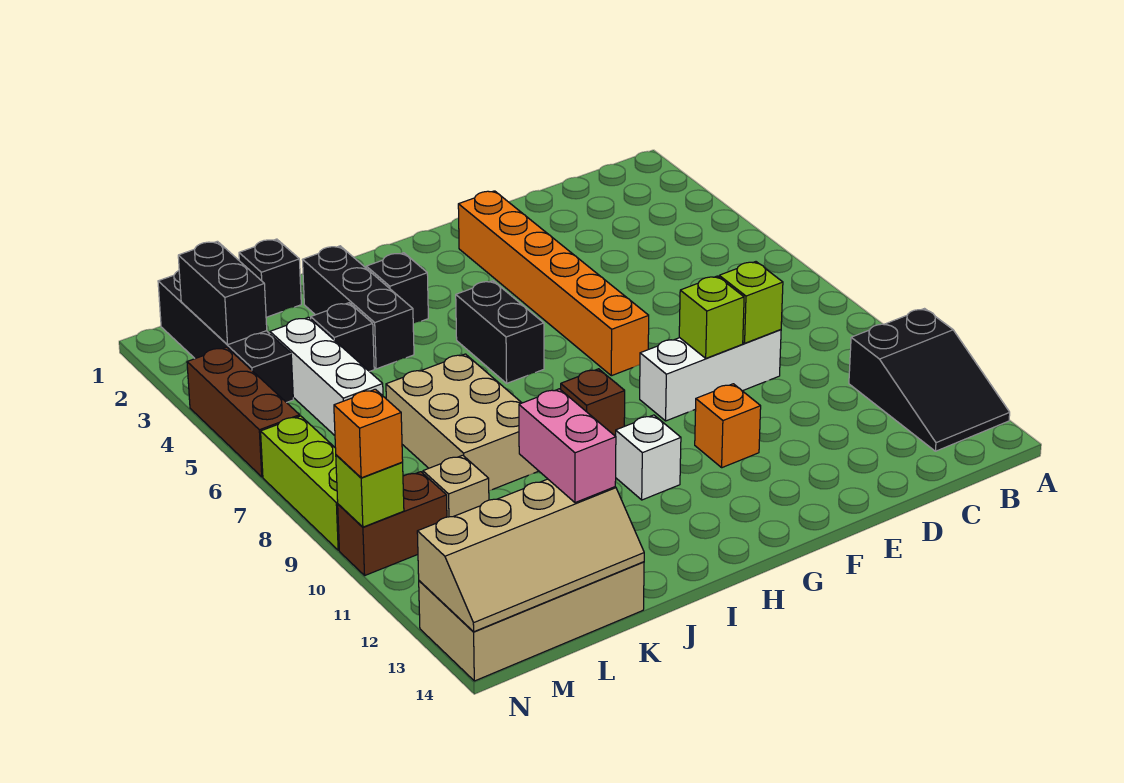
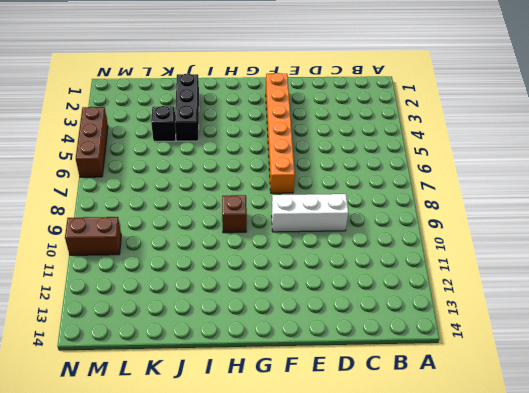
none -> black 2x3 slope [849,309,1010,451]
none -> orange 1x1 brick [695,384,761,468]
none -> black 1x2 brick [456,281,544,383]

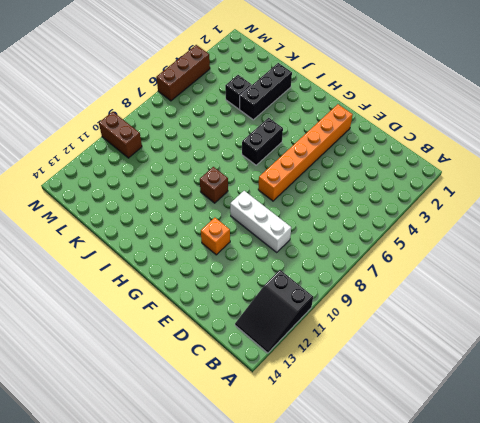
none -> white 1x1 brick [616,415,681,500]
none -> black 1x1 brick [366,253,428,323]
none -> tan 2x3 brick [386,354,538,491]

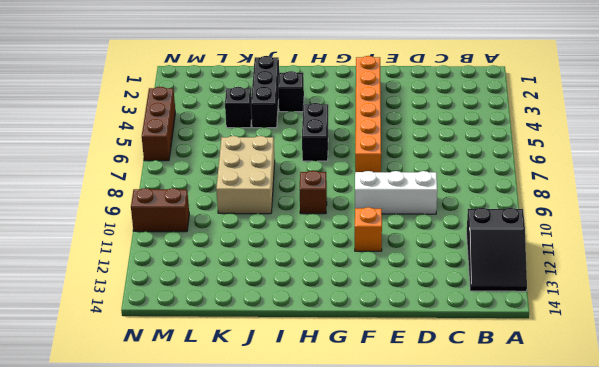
none -> white 1x1 brick [616,415,681,500]
none -> black 1x1 brick [239,239,301,317]
none -> tan 2x4 brick [419,562,644,681]

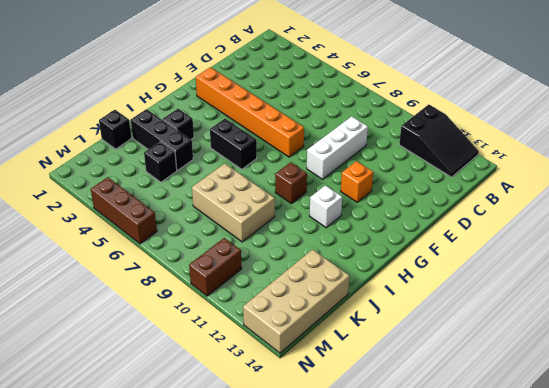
none -> white 1x3 brick [270,317,383,435]
none -> tan 1x1 brick [423,455,489,517]
none -> black 1x4 brick [158,271,293,403]

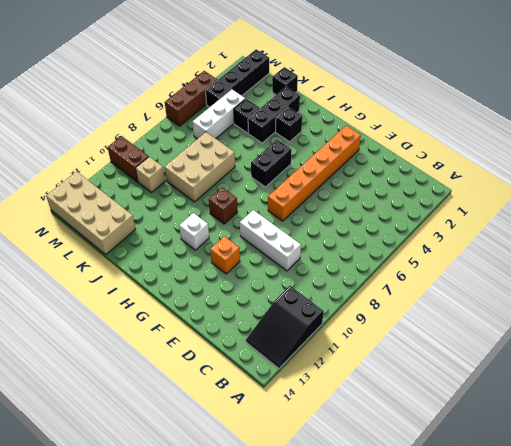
none -> lime 1x3 brick [261,416,339,550]
none -> lime 1x1 brick [719,262,783,343]
none -> lime 1x1 brick [679,276,744,358]

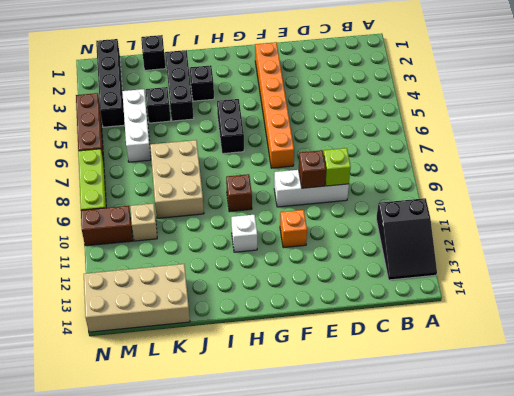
brown 1x1 brick [299,150,326,188] -> lime 1x1 brick [679,276,744,358]
none -> tan 2x4 slope [417,479,644,632]
none -> black 1x2 brick [178,241,267,345]
none -> lime 1x1 brick [336,455,404,527]

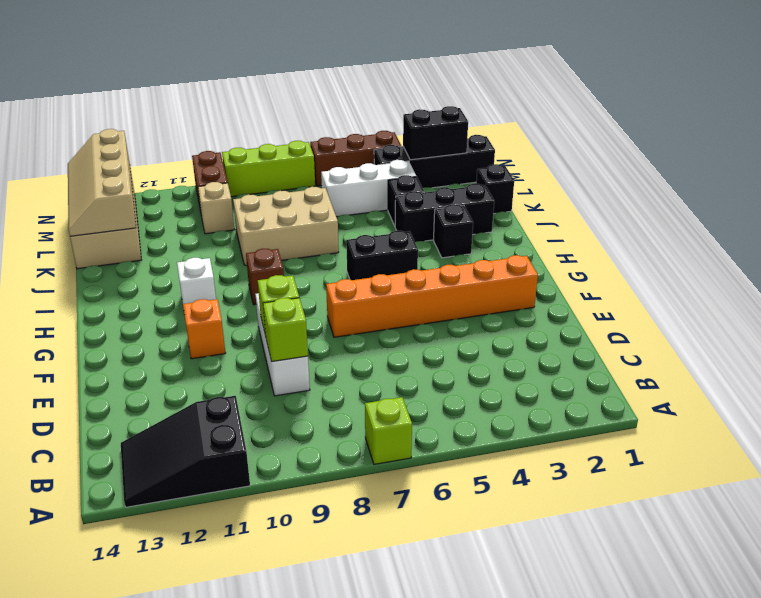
lime 1x1 brick [365,397,412,464] -> lime 1x1 brick moved to [336,455,404,527]
none -> pink 1x2 brick [519,389,616,503]
none -> orange 1x1 brick [334,389,403,478]

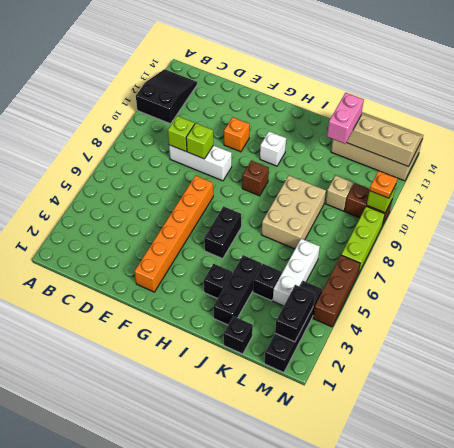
orange 1x1 plate [370,171,397,198] -> orange 1x1 brick [334,389,403,478]

